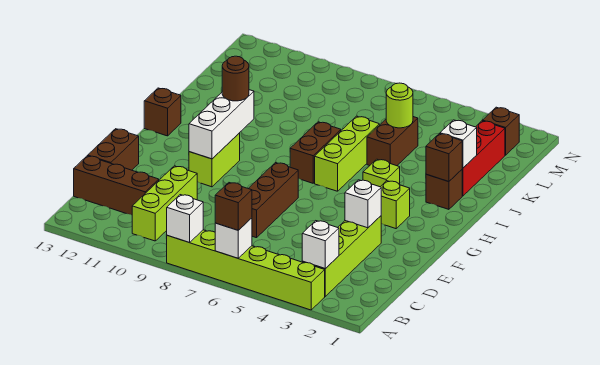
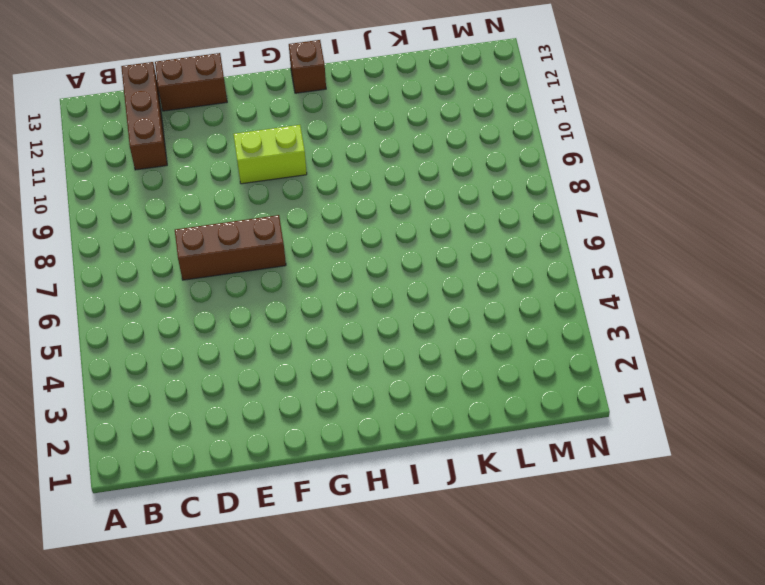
none -> lime 1x6 brick [167,230,325,310]
none -> lime 1x4 brick [303,216,381,296]
none -> lime 1x3 brick [132,166,197,241]

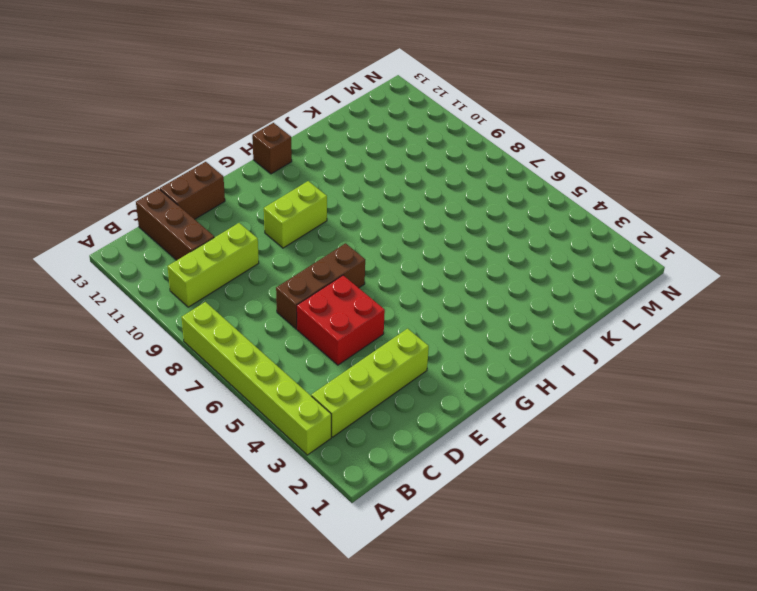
red 2x2 brick [297,275,385,365] -> none
none -> lime 1x1 brick [381,181,410,229]
none -> lime 1x1 brick [363,159,400,187]
none -> lime 1x3 brick [315,116,379,191]

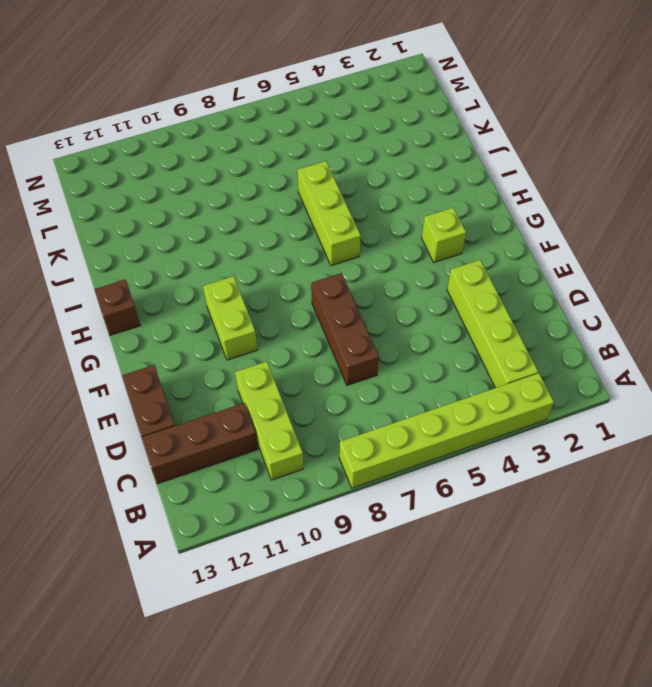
none -> lime 1x1 brick [363,159,400,187]
none -> brown 1x2 brick [290,122,341,183]
none -> brown 1x1 brick [426,170,462,209]

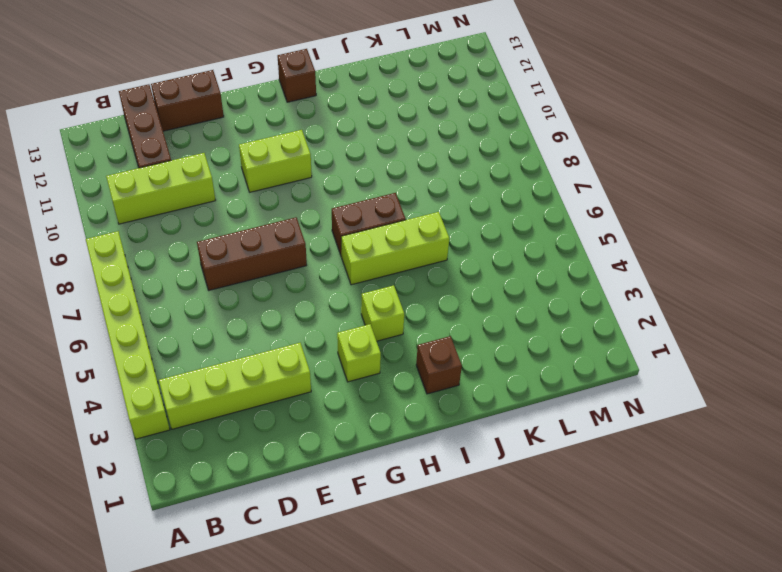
none -> red 1x3 brick [462,121,505,196]
none -> brown 1x2 brick [367,117,418,166]
none -> brown 1x1 brick [483,107,519,155]

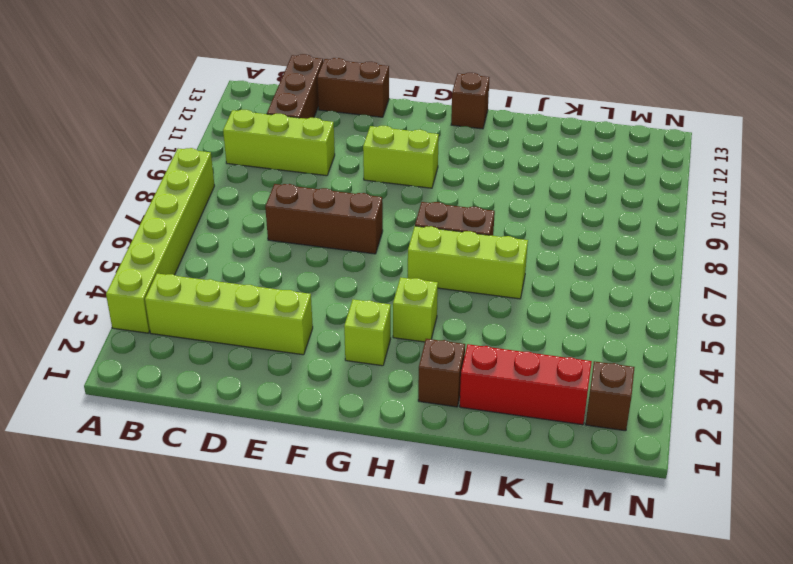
none -> brown 1x2 brick [367,117,418,166]
none -> white 1x1 brick [215,218,252,258]
none -> white 1x1 brick [166,195,203,243]

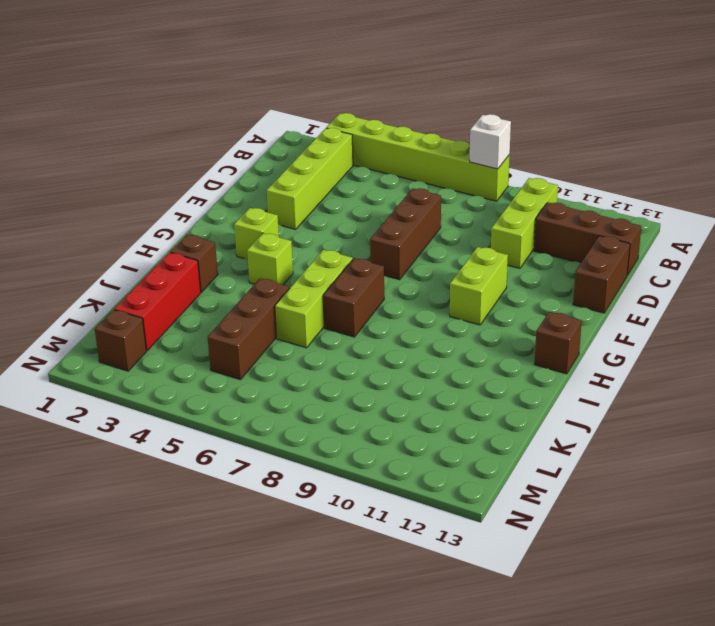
brown 1x3 brick [208,278,290,380] -> brown 1x2 brick [367,117,418,166]
none -> white 1x1 brick [215,218,252,258]
none -> white 1x1 brick [302,221,339,269]
none -> white 1x1 brick [345,180,381,228]

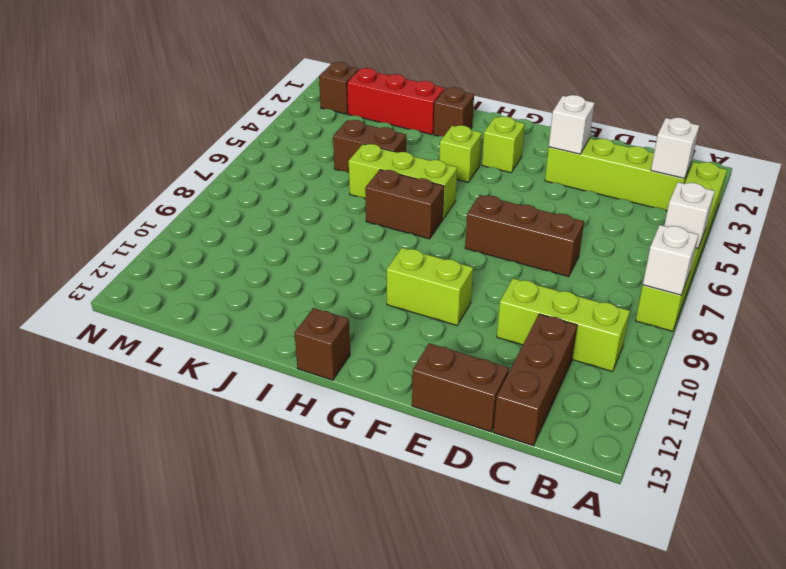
none -> white 1x3 brick [189,90,254,159]
none -> brown 1x1 brick [426,134,462,182]
none -> white 1x1 brick [440,120,477,168]

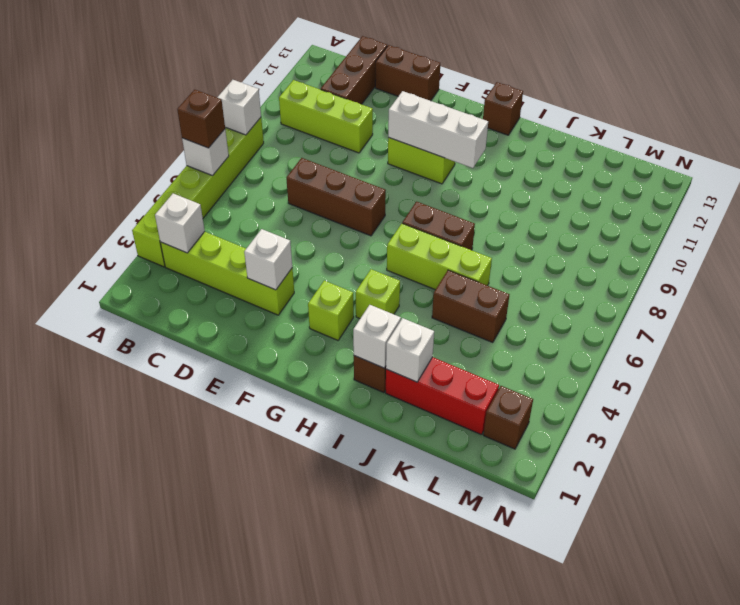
white 1x1 brick [353,305,401,368] -> brown 1x1 brick [426,134,462,182]
none -> lime 1x1 round brick [386,83,413,128]
none -> brown 1x1 round brick [222,56,249,101]

